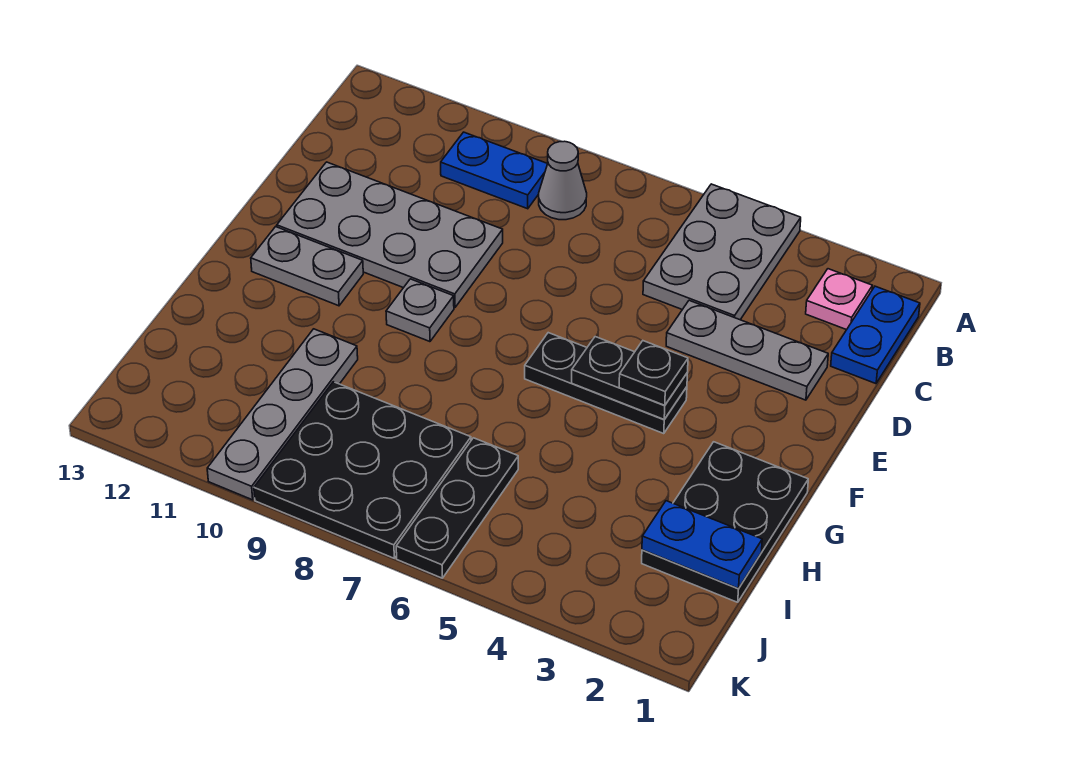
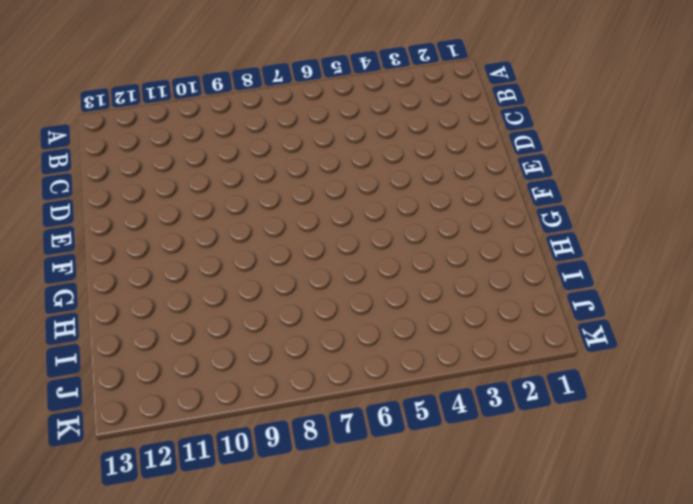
none -> grey 2x3 plate [643,184,801,320]
none -> blue 1x2 plate [831,286,920,384]
none -> pink 1x1 plate [806,269,872,330]

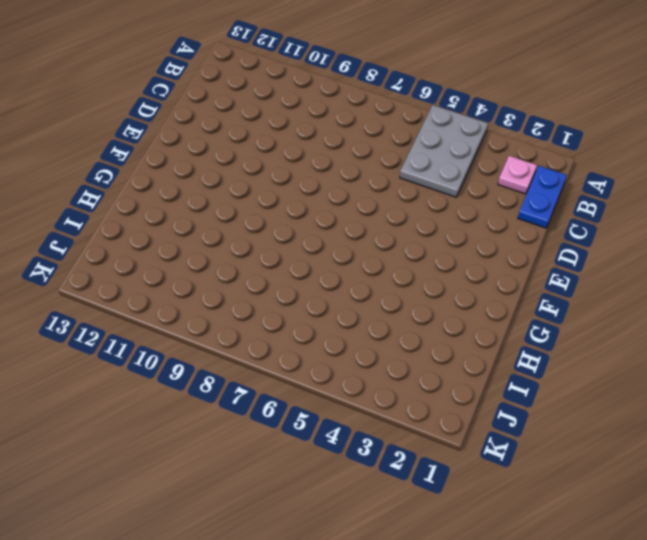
none -> grey 1x1 cone [539,141,587,220]
none -> blue 1x2 plate [441,132,547,209]
none -> grey 1x3 plate [666,300,828,400]

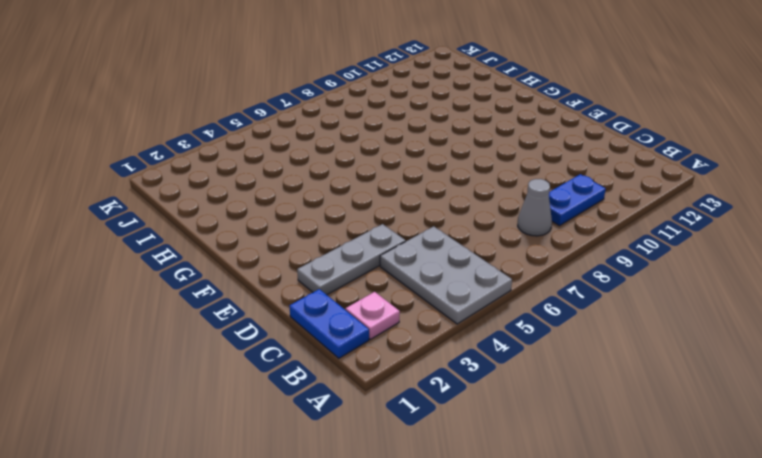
none -> grey 2x4 plate [277,162,503,308]
none -> black 1x3 plate [525,333,687,434]
none -> grey 1x1 plate [386,279,454,342]

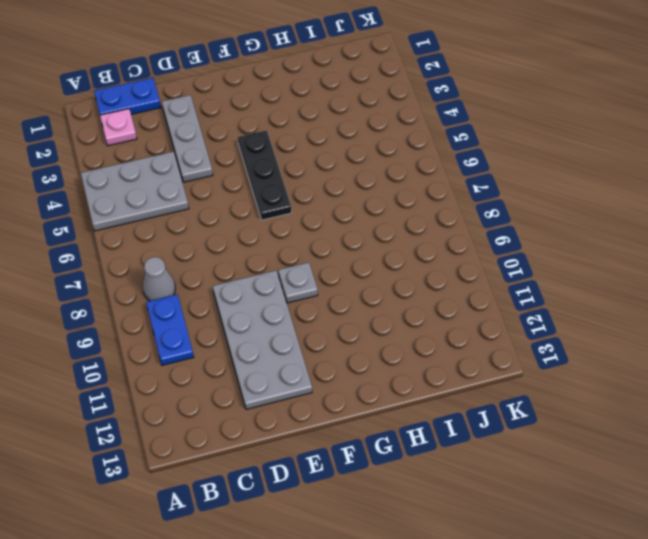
none -> grey 1x2 plate [251,227,363,306]
none -> black 2x3 plate [642,442,808,602]
none -> grey 1x4 plate [207,329,358,500]

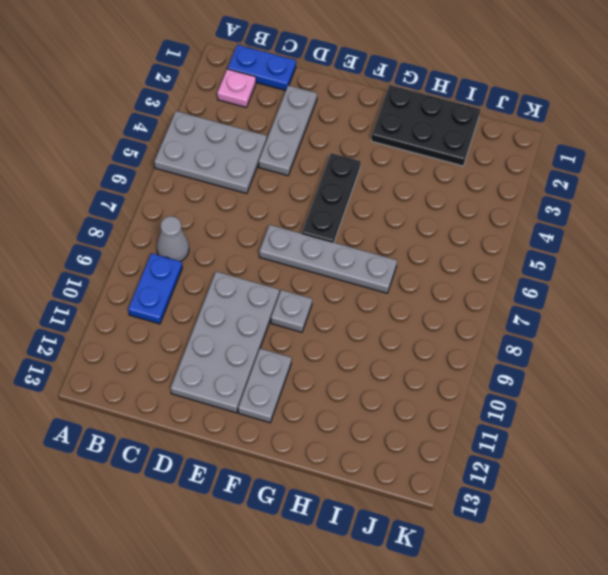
grey 1x4 plate [259,225,397,293] -> grey 1x4 plate moved to [207,329,358,500]
none -> black 1x3 plate [396,438,518,578]
none -> black 3x3 plate [254,382,471,558]
none -> black 1x2 plate [572,336,687,419]

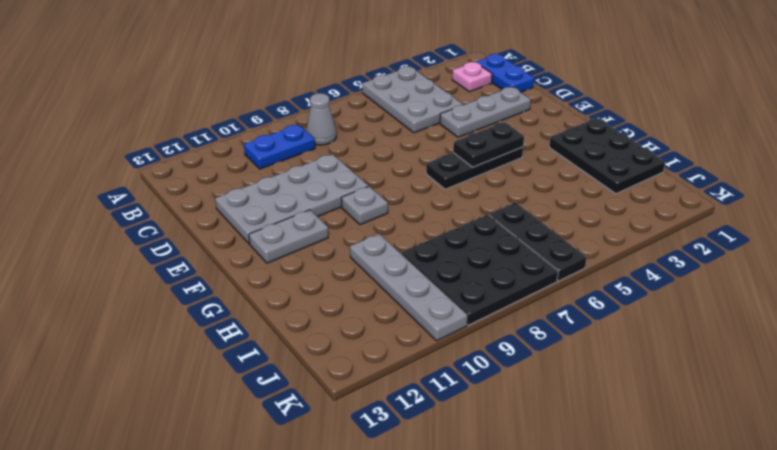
none -> blue 1x2 plate [642,501,762,589]
none -> black 1x1 plate [619,341,688,405]

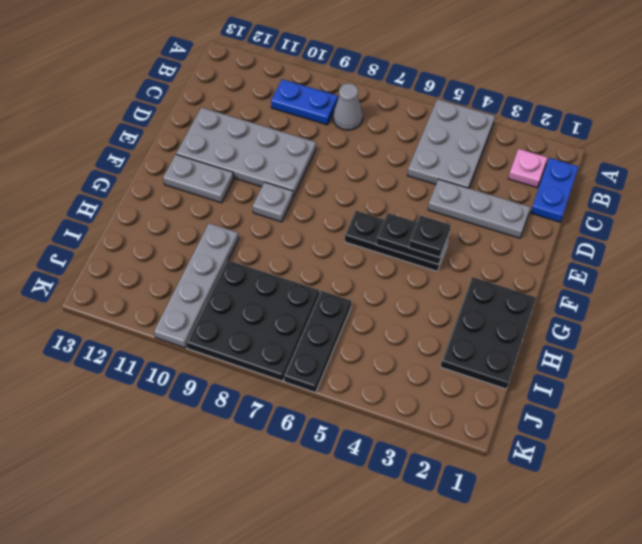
none -> blue 1x2 plate [642,501,762,589]

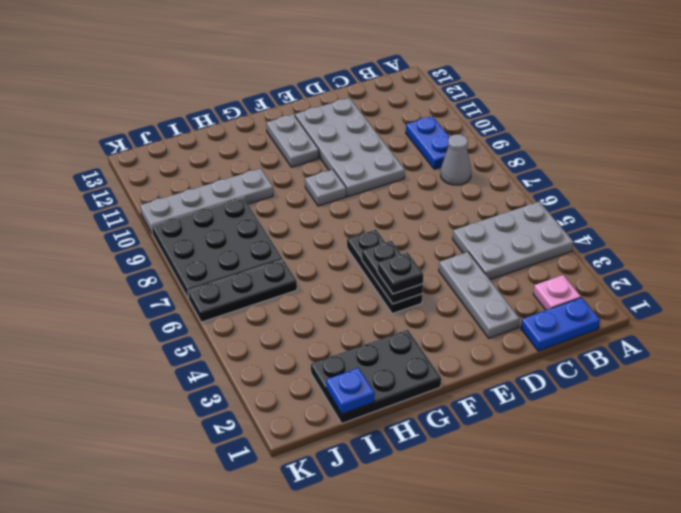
blue 1x1 plate [326,368,375,414] -> blue 1x2 plate [642,501,762,589]

